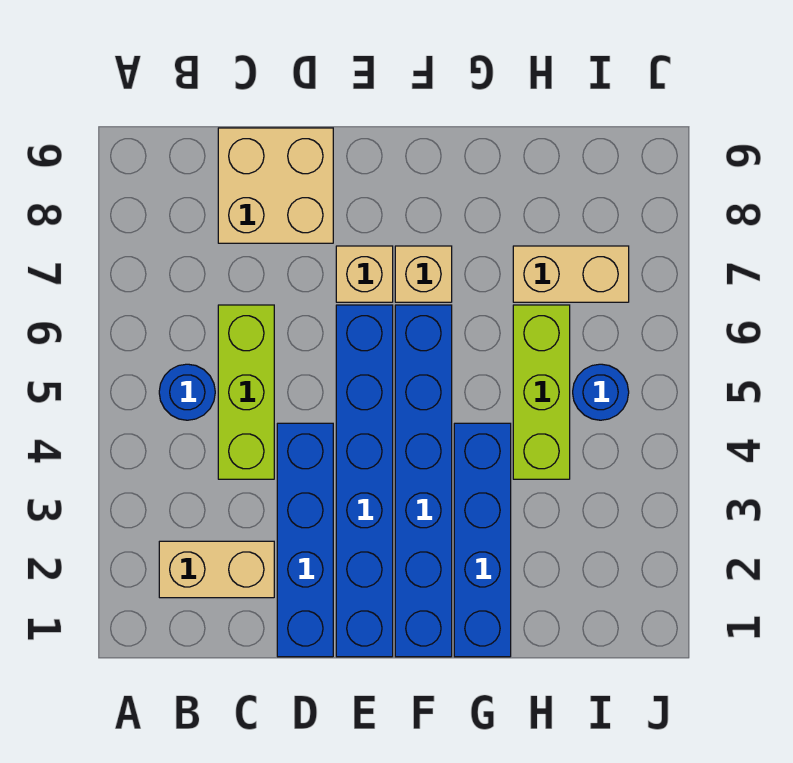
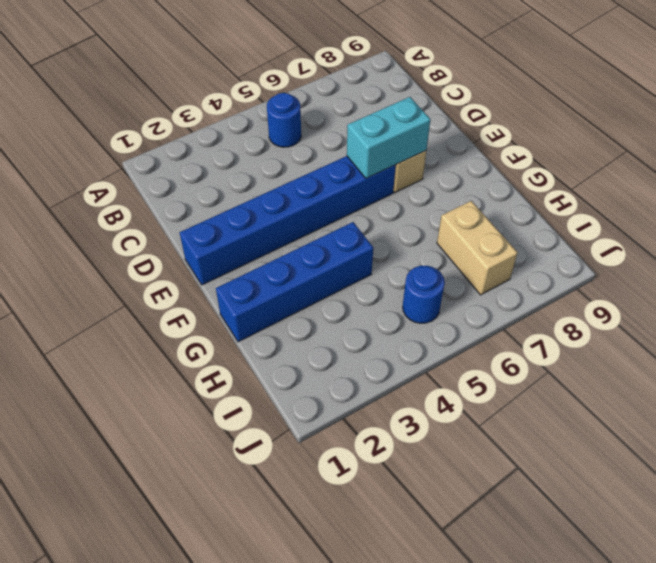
cyan 1x2 brick [347,97,430,178] -> none
none -> tan 1x2 brick [159,541,274,598]
none -> lime 1x3 brick [218,305,274,479]
none -> tan 2x2 brick [218,128,333,243]

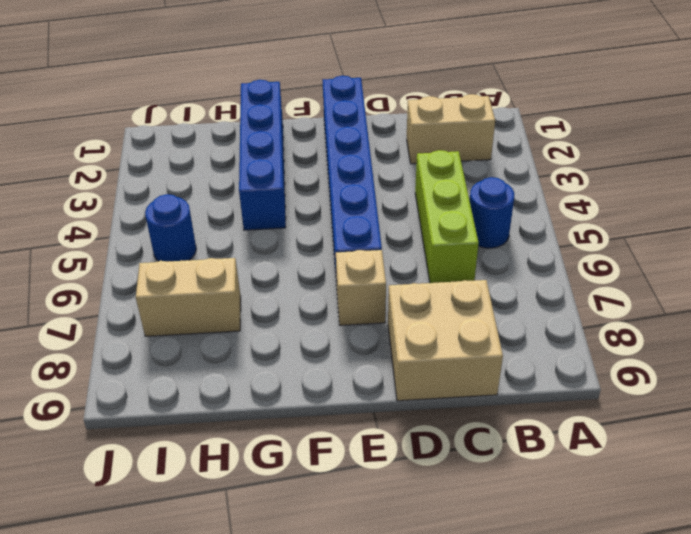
none -> blue 1x4 brick [277,423,333,657]
none -> blue 1x6 brick [395,305,452,657]
none -> tan 1x1 brick [395,246,452,302]

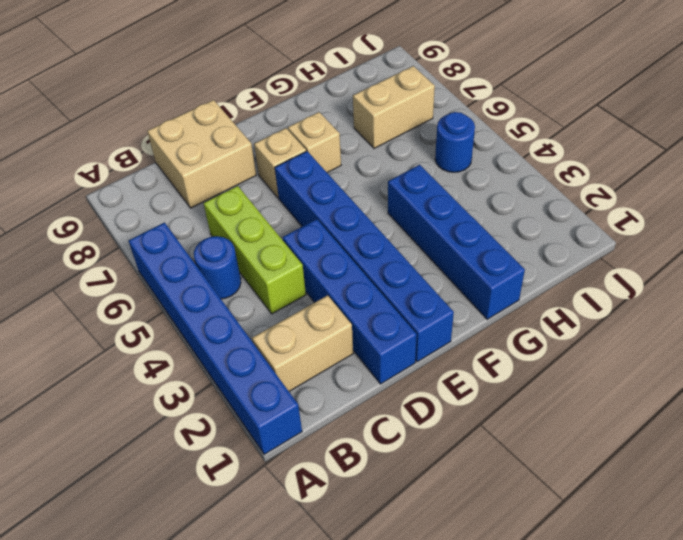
blue 1x6 brick [129,223,302,455] -> blue 1x6 brick moved to [395,305,452,657]
none -> lime 1x3 brick [513,305,570,479]

